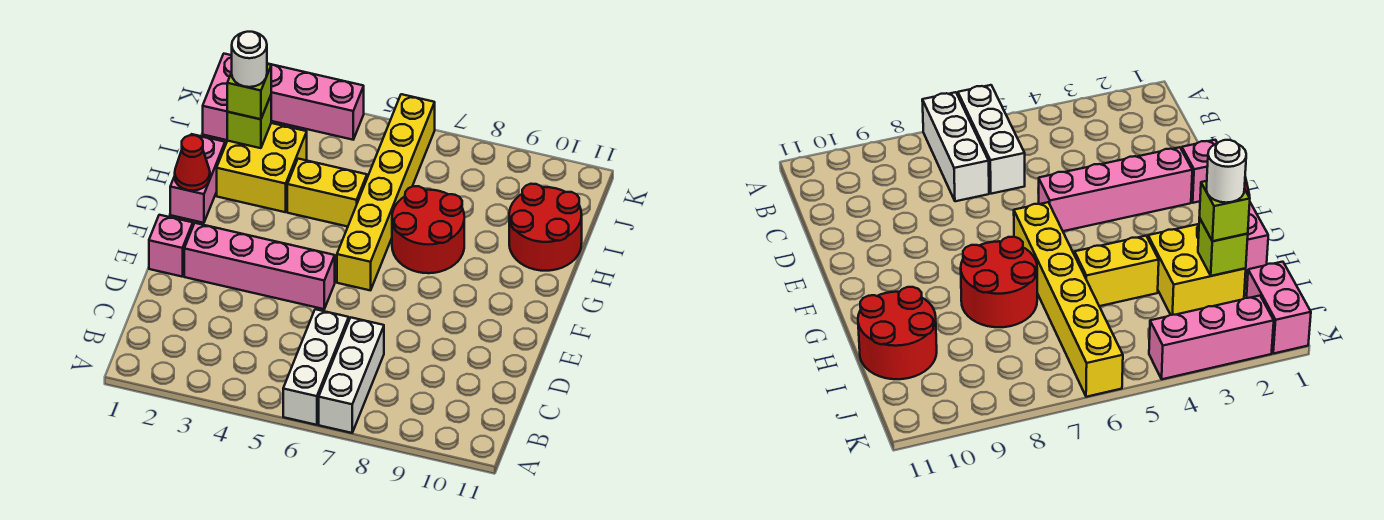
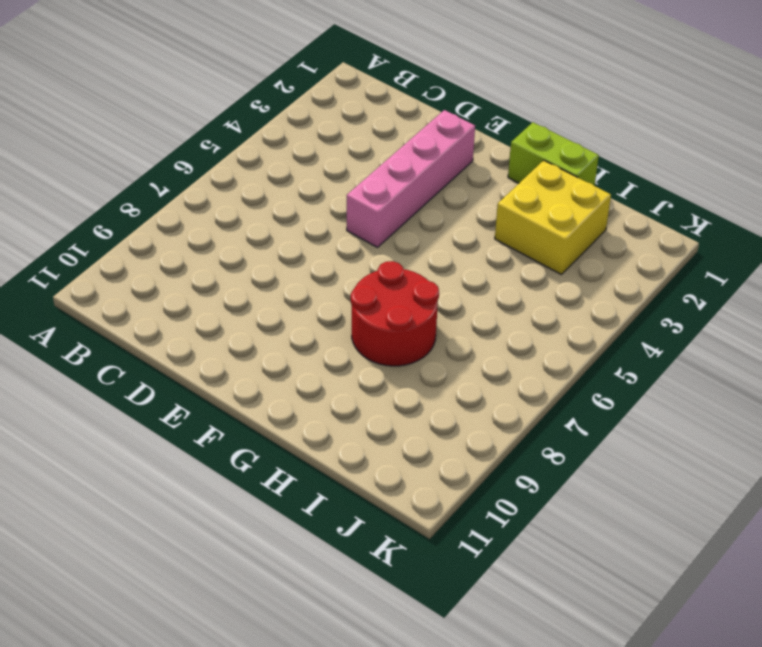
lime 1x2 brick [508,122,599,186] -> pink 1x2 brick [170,134,225,223]
none -> white 1x3 brick [283,309,349,425]
none -> white 1x3 brick [319,318,384,433]
none -> pink 1x1 brick [149,215,193,277]

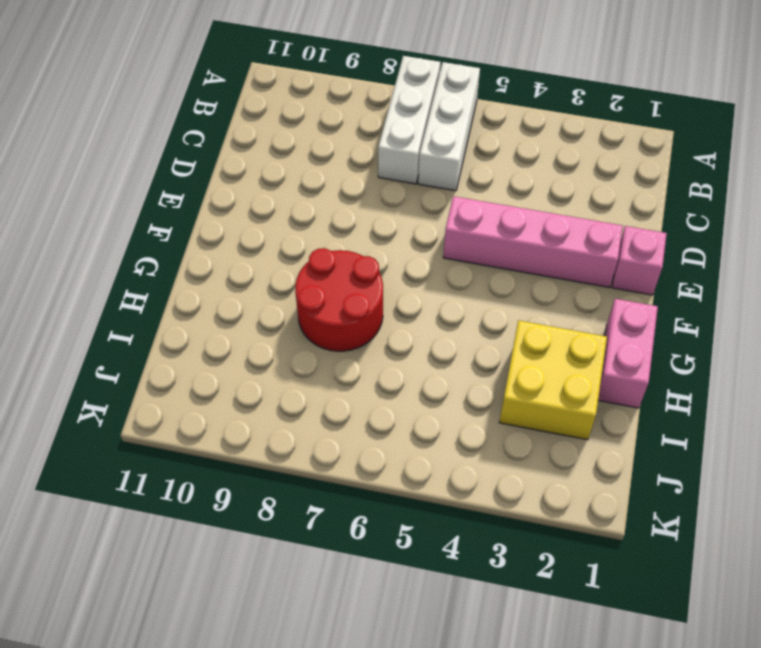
none -> yellow 1x6 brick [337,94,435,290]
none -> yellow 1x2 brick [287,159,367,227]
none -> red 2x2 round brick [509,184,582,271]

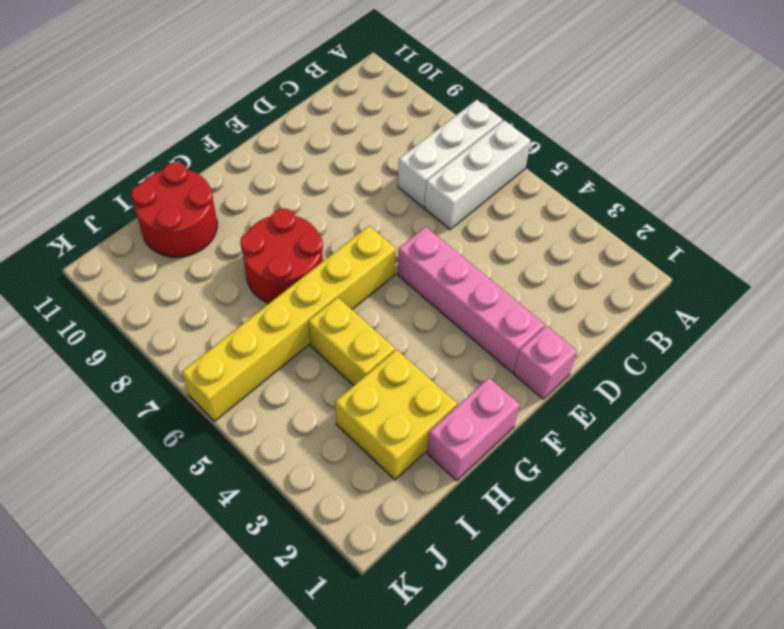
none -> pink 1x2 brick [203,54,232,140]
none -> pink 1x3 brick [267,63,364,140]
none -> red 1x1 cone [175,135,210,191]

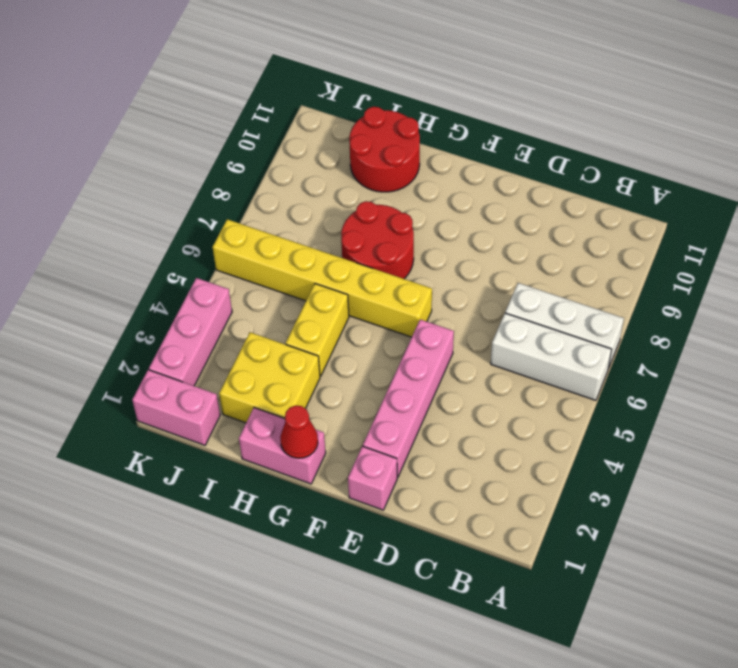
none -> lime 1x1 brick [227,96,271,148]
none -> lime 1x1 brick [227,64,271,119]
none -> white 1x1 round brick [231,32,267,87]

